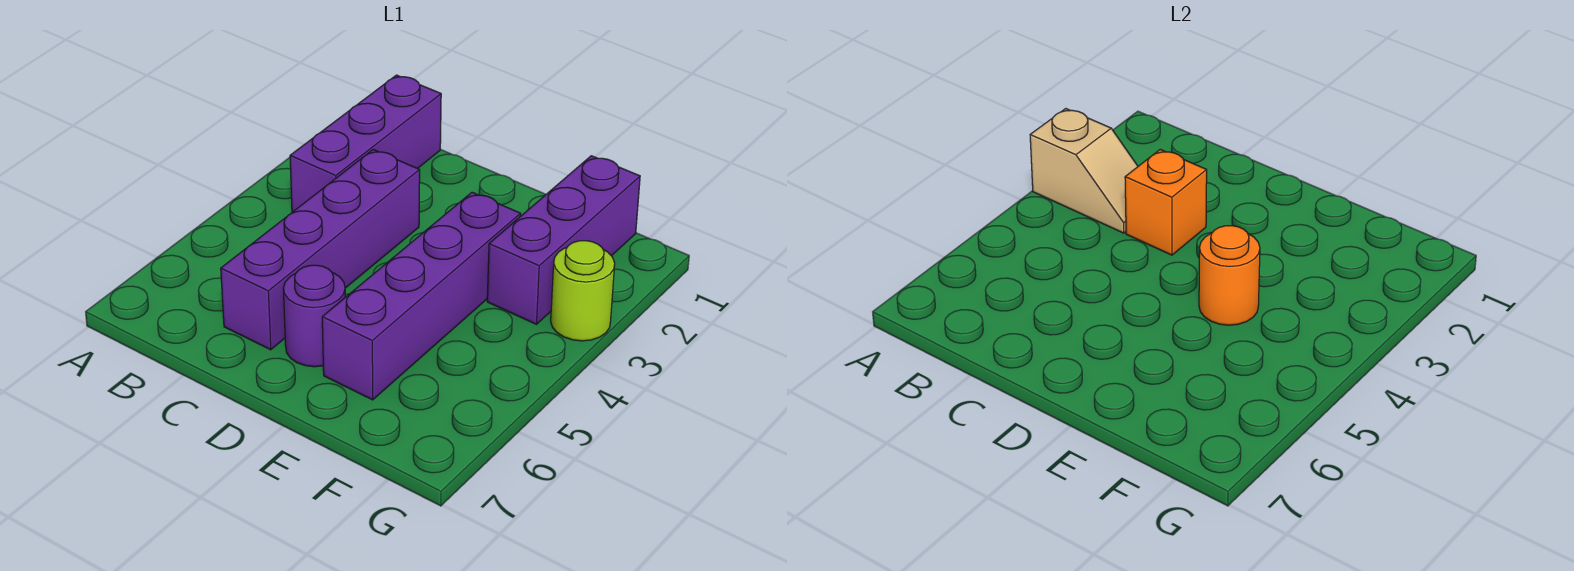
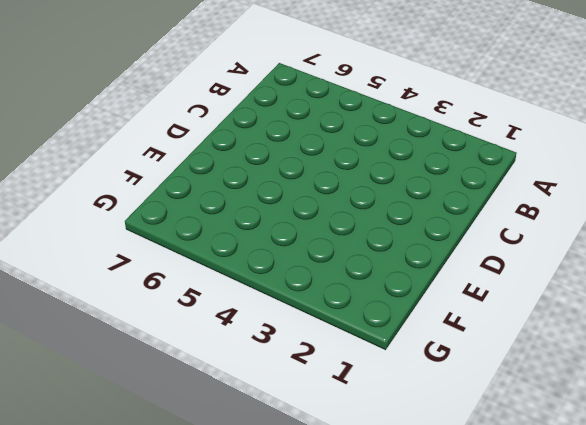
none -> purple 1x3 brick [290,75,441,212]
none -> purple 1x4 brick [221,149,420,350]

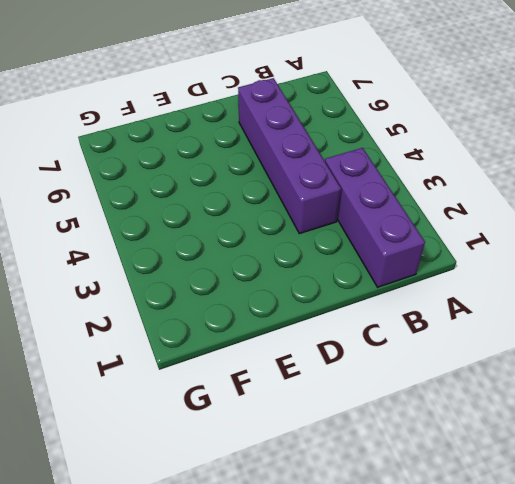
none -> purple 1x1 round brick [283,265,345,367]
none -> purple 1x4 brick [322,192,521,400]

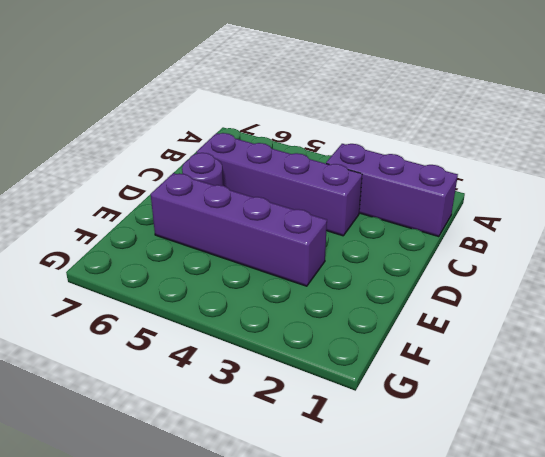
none -> purple 1x3 brick [487,156,640,324]
none -> lime 1x1 round brick [551,241,615,341]

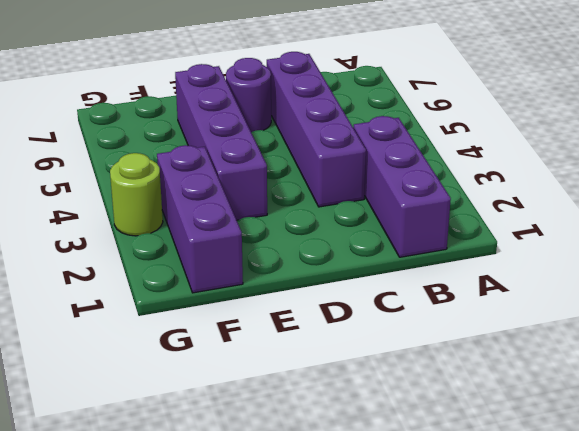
none -> tan 1x2 slope [1030,109,1138,233]
none -> orange 1x1 brick [1125,149,1207,255]

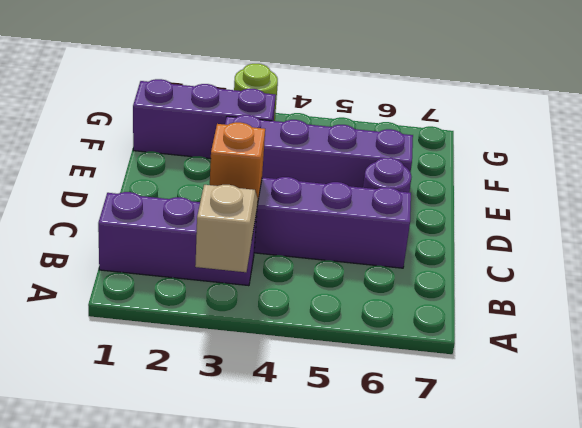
none -> orange 1x1 round brick [1199,226,1260,325]

